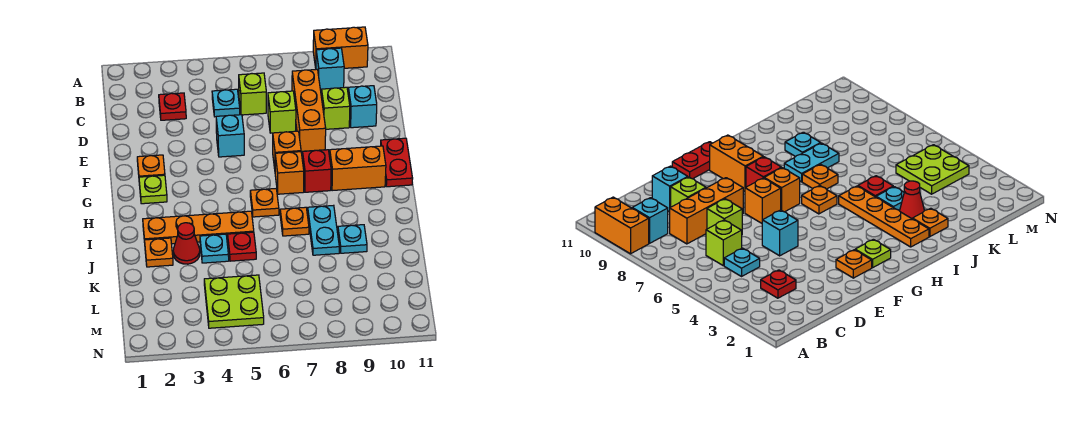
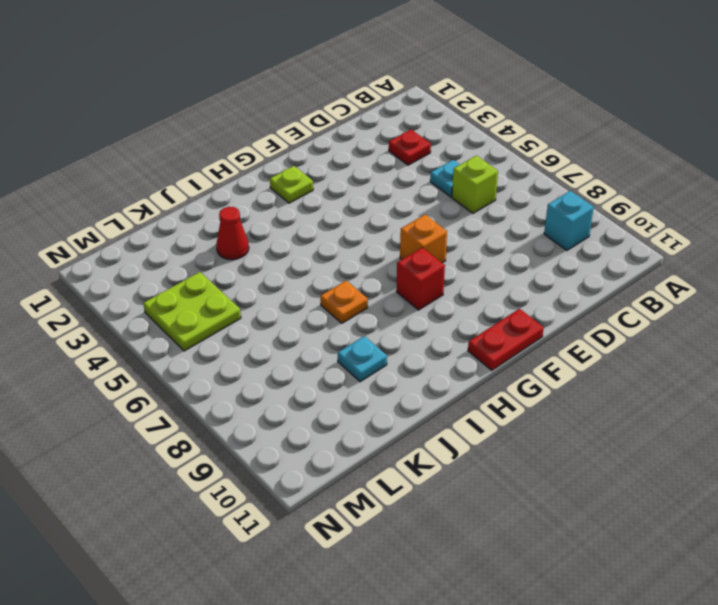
none -> orange 1x2 brick [313,27,368,68]
none -> orange 1x3 brick [292,69,326,151]
none -> lime 1x1 brick [268,91,296,133]

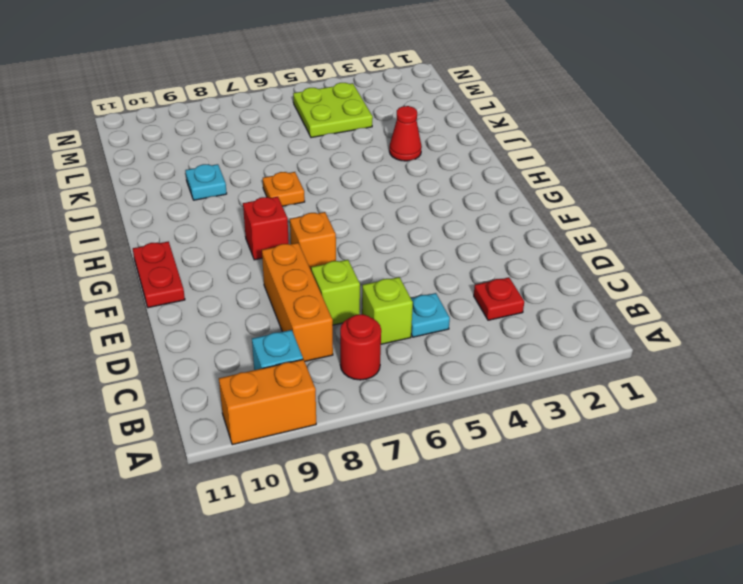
red 1x1 round brick [340,314,381,380] -> none
none -> lime 1x1 brick [321,87,350,129]
none -> cyan 1x1 brick [348,86,377,128]
none -> cyan 1x1 brick [216,115,244,157]

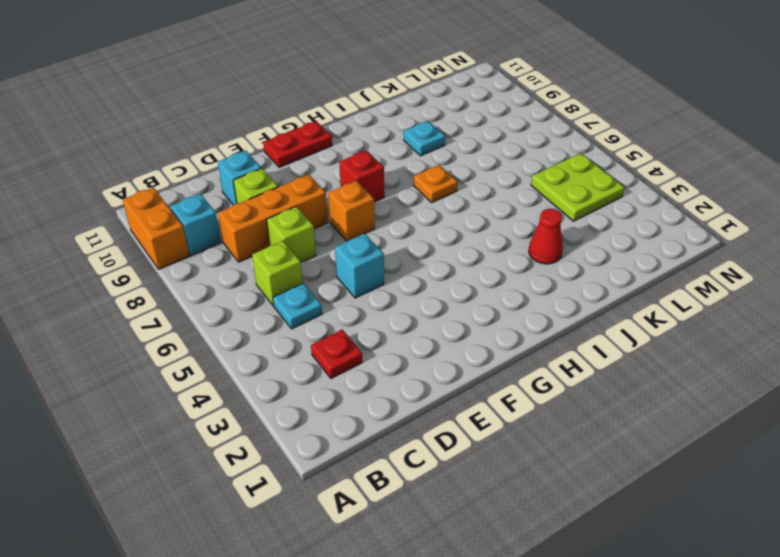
none -> orange 1x1 plate [137,155,165,177]
none -> lime 1x1 plate [139,175,167,204]
none -> orange 1x1 brick [275,152,304,194]

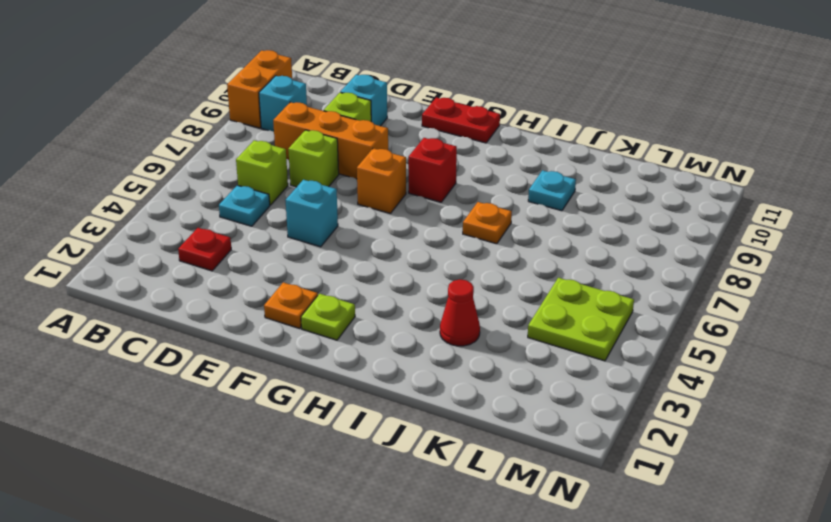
none -> orange 1x1 brick [275,152,304,194]
none -> orange 1x2 brick [330,146,386,191]
none -> orange 1x1 plate [250,189,279,217]

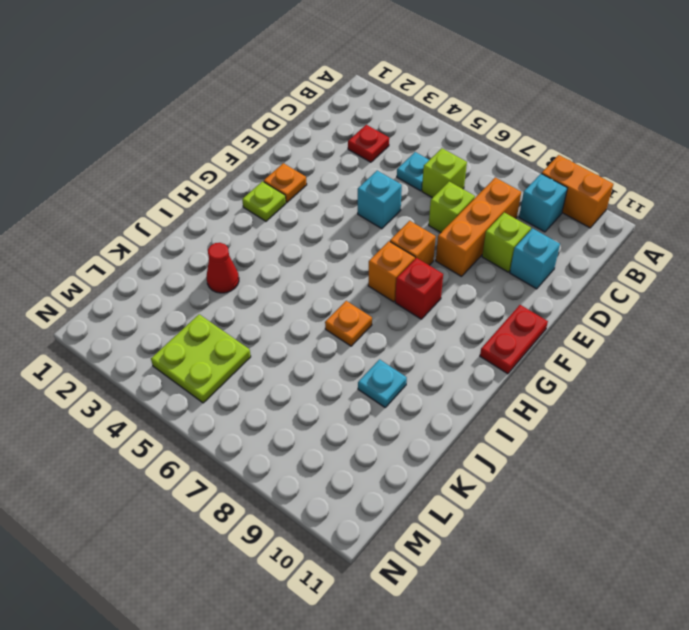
none -> orange 1x2 brick [330,146,386,191]
none -> orange 1x1 plate [250,189,279,217]
none -> orange 1x4 plate [143,211,254,244]

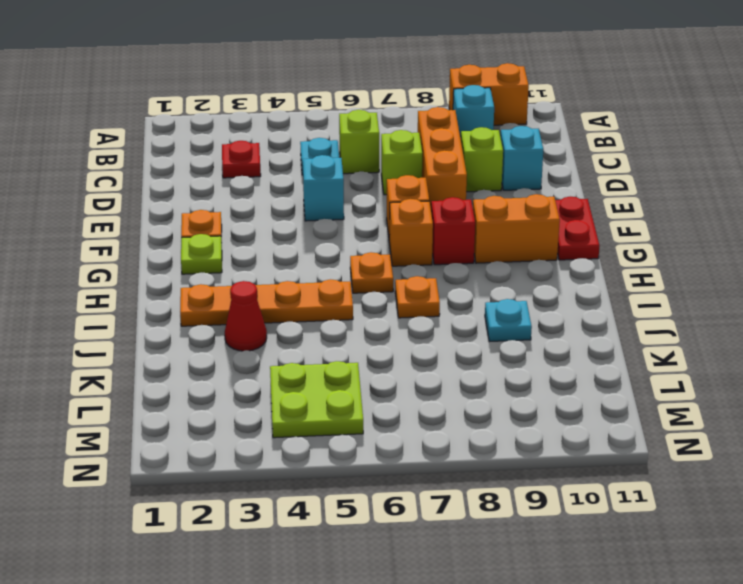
none -> cyan 1x2 plate [308,205,339,255]
none -> orange 1x1 plate [145,238,173,267]
none -> cyan 1x1 plate [200,234,229,263]

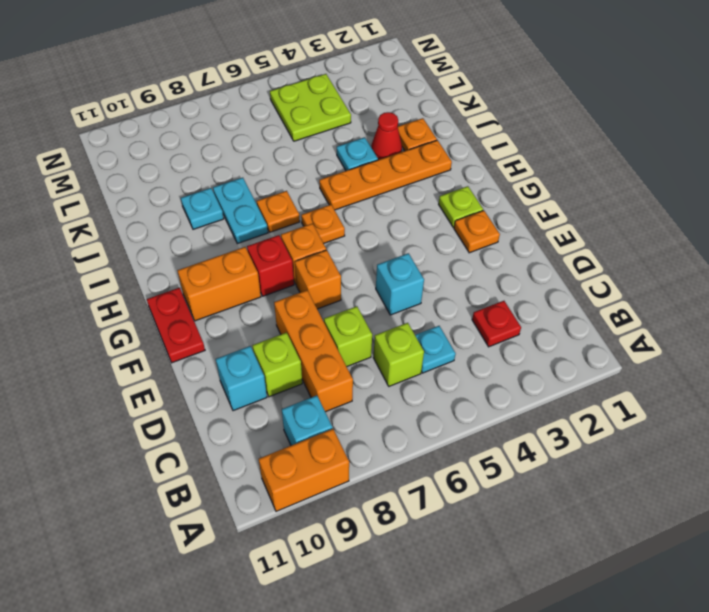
none -> red 1x1 plate [228,232,256,261]

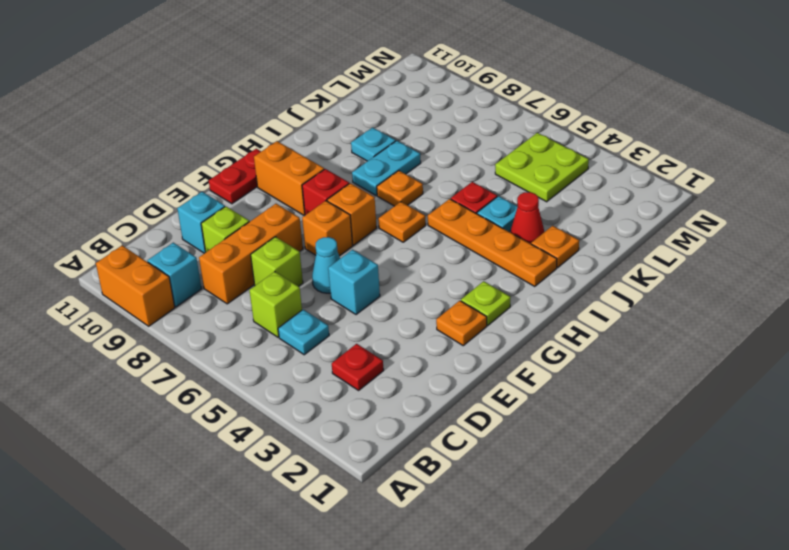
cyan 1x1 cone [312,237,340,293] -> none

